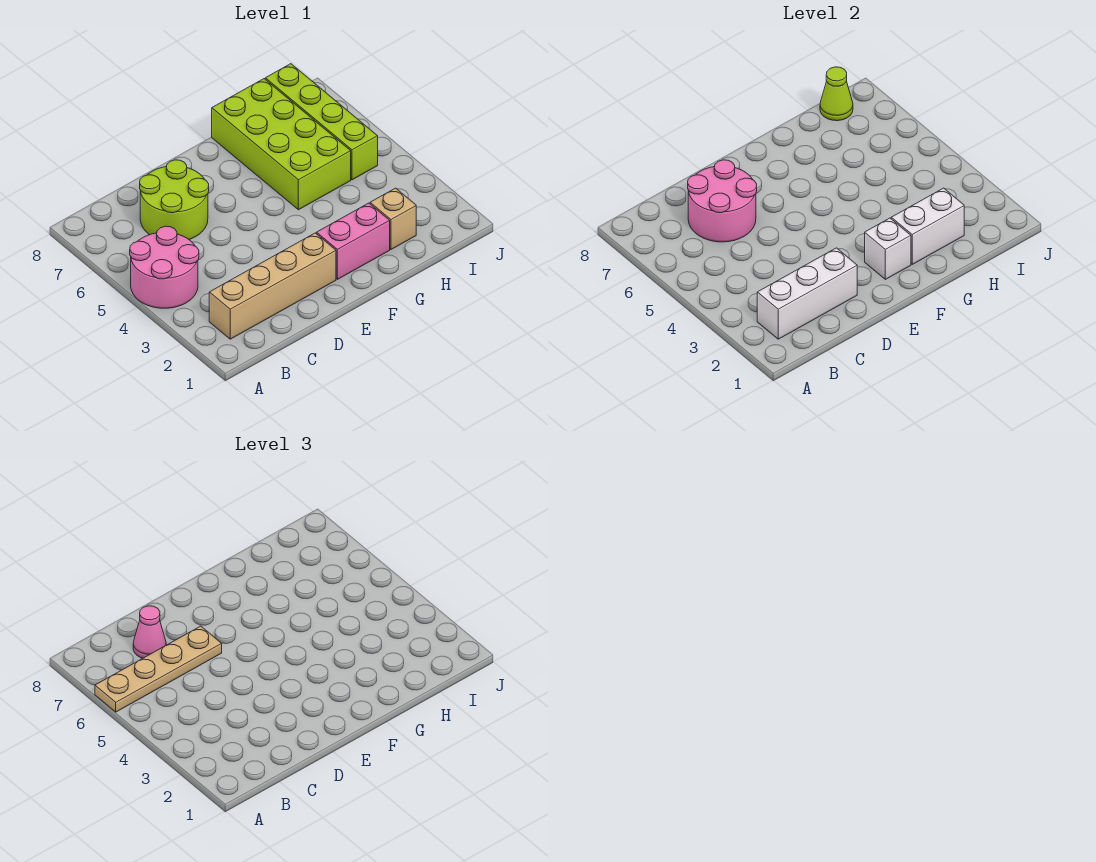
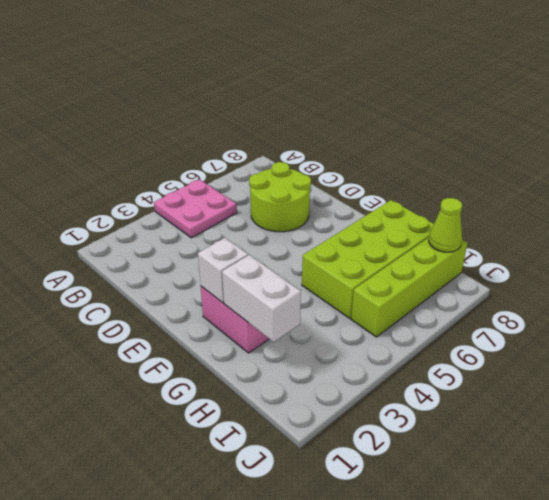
pink 2x2 plate [154,179,237,238] -> pink 2x2 round brick [130,226,199,308]
none -> tan 1x4 brick [209,233,336,339]
none -> tan 1x1 brick [370,188,416,249]
none -> white 1x3 brick [757,248,857,339]

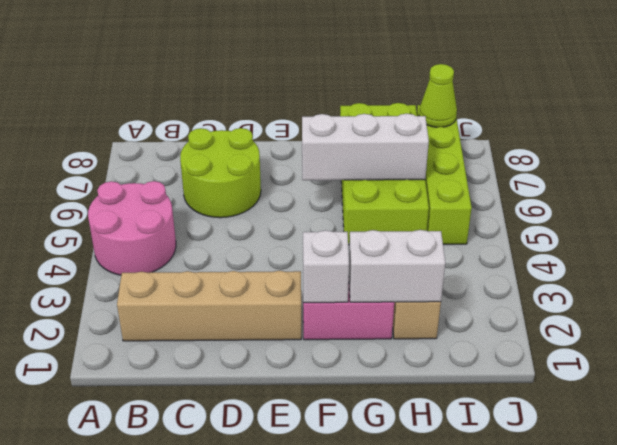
white 1x3 brick [302,114,429,180] -> white 1x3 brick moved to [757,248,857,339]
none -> pink 2x2 round brick [688,160,757,242]
none -> tan 1x4 plate [95,626,222,712]
none -> pink 1x1 cone [133,606,166,658]

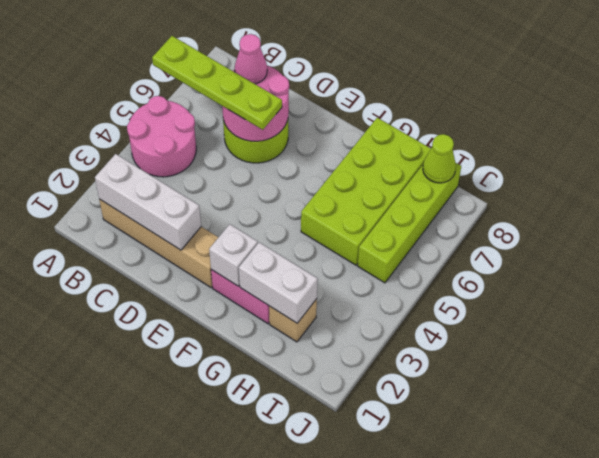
lime 1x4 plate [152,36,282,130] -> tan 1x4 plate [95,626,222,712]

